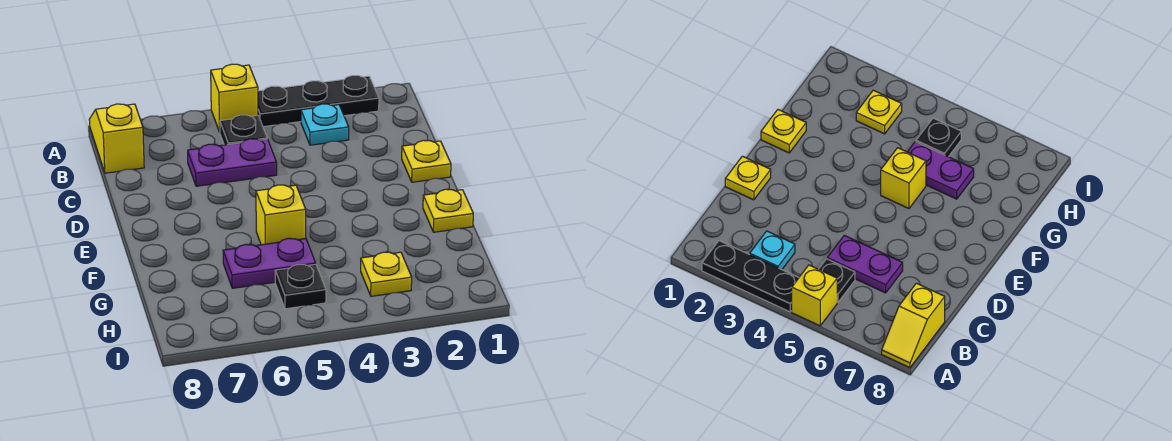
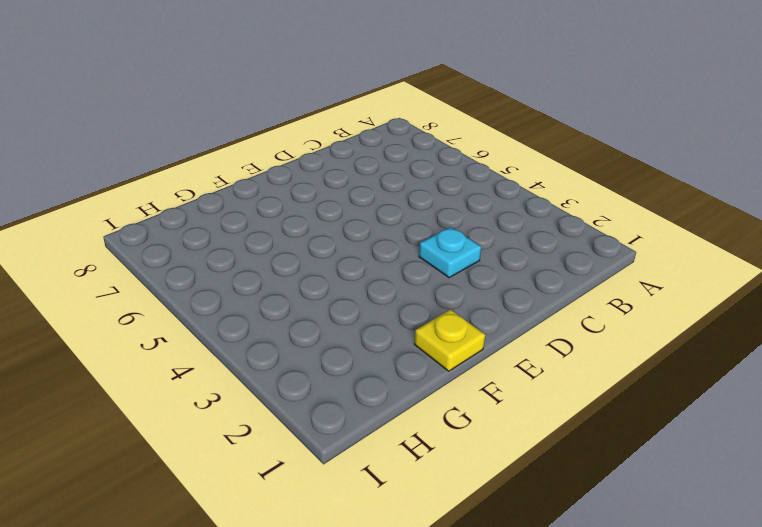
cyan 1x1 plate [419,227,481,277] -> cyan 1x1 plate moved to [301,104,349,145]
none -> black 1x3 plate [258,76,379,127]
none -> yellow 1x1 brick [211,64,258,132]
none -> yellow 1x2 slope [89,104,144,173]

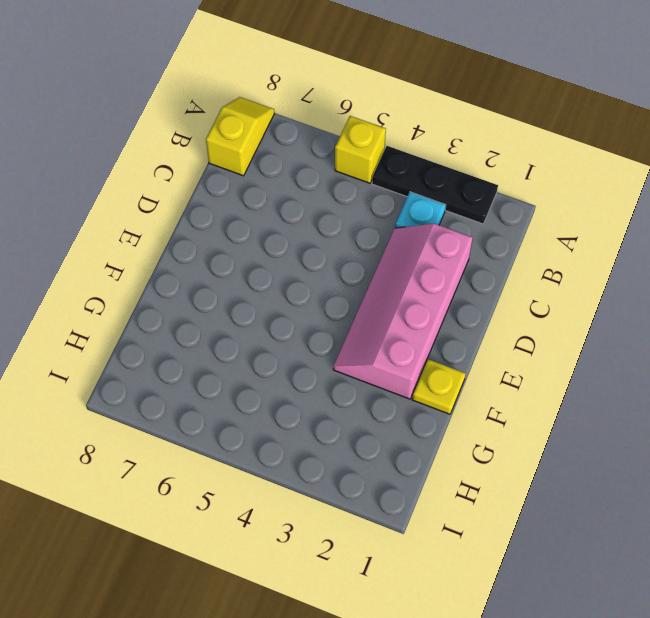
pink 2x4 slope [333,223,473,399] -> none
none -> black 1x1 plate [220,115,267,145]
none -> purple 1x2 plate [188,139,277,186]
none -> yellow 1x1 plate [402,140,451,182]

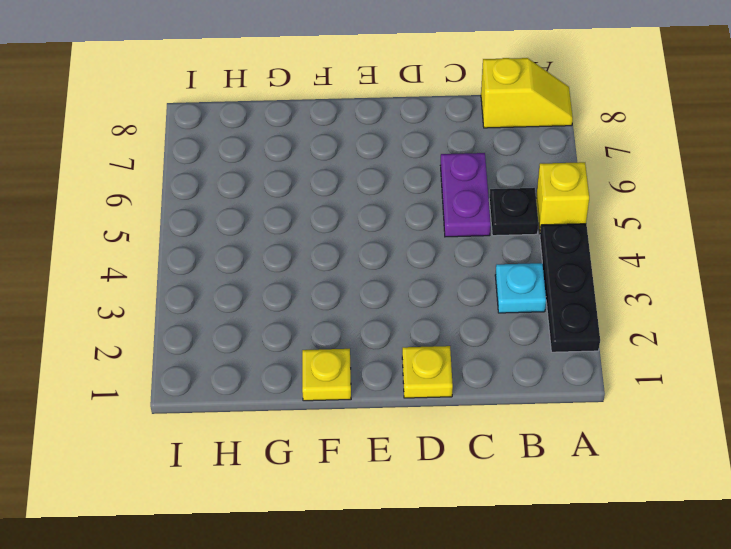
none -> yellow 1x1 brick [256,185,306,245]
none -> purple 1x2 plate [223,238,316,288]
none -> yellow 1x1 plate [361,252,412,296]

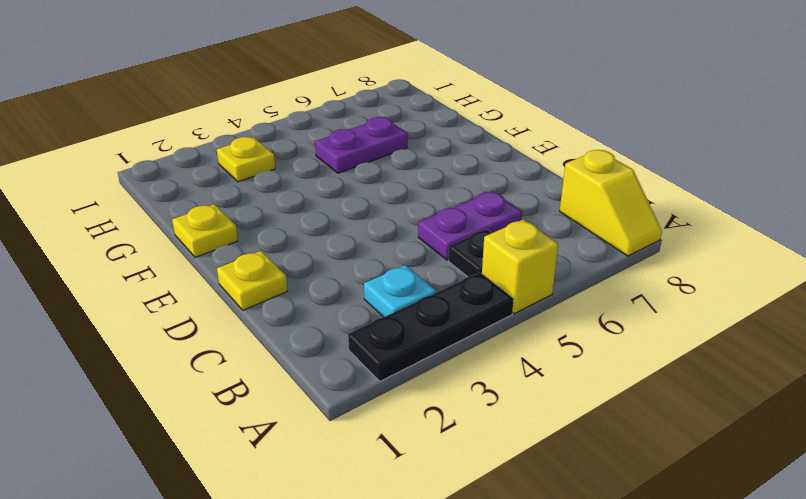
none -> yellow 1x1 brick [256,185,306,245]
none -> black 1x1 plate [275,264,326,309]

